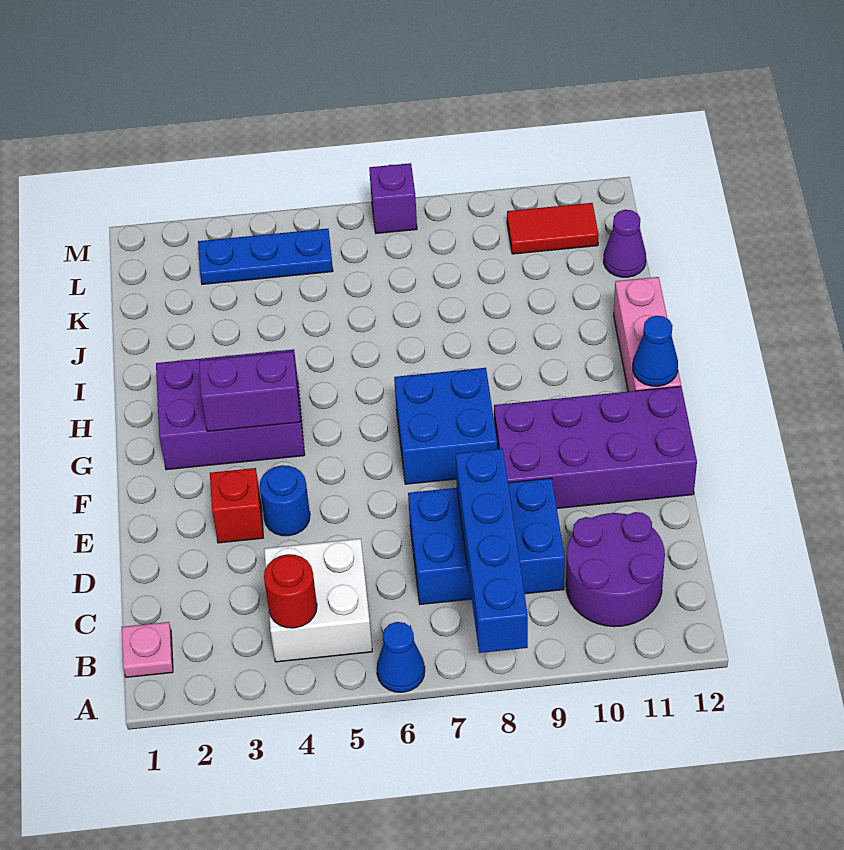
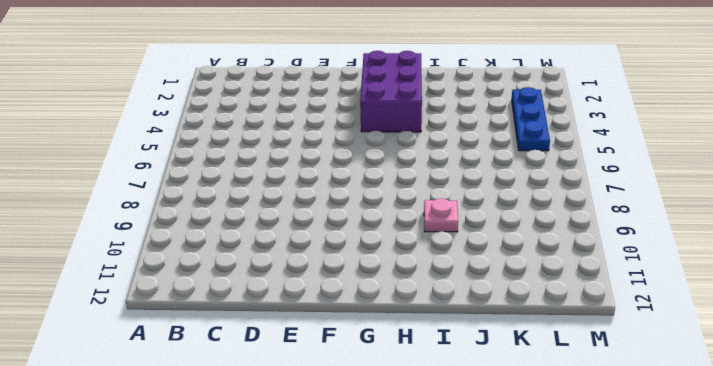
pink 1x1 plate [424,199,458,232] -> pink 1x1 plate moved to [122,622,173,677]
none -> blue 1x1 cone [377,622,425,692]
none -> white 2x2 brick [264,539,372,662]
none -> purple 2x2 round brick [566,512,665,627]

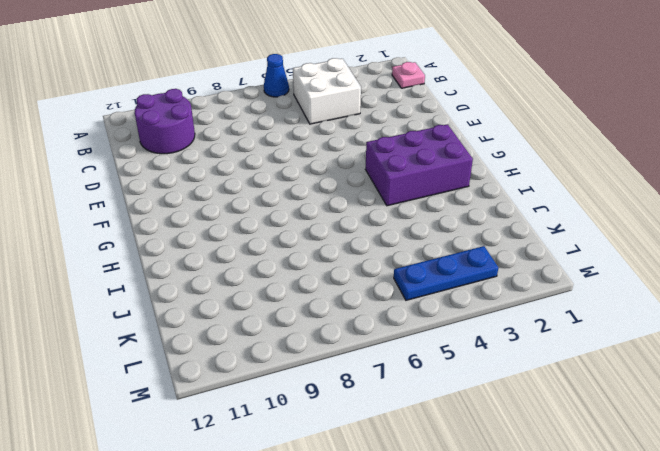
none -> blue 2x3 brick [408,478,565,604]
none -> red 1x1 brick [210,468,263,543]
none -> blue 1x1 round brick [260,465,310,536]

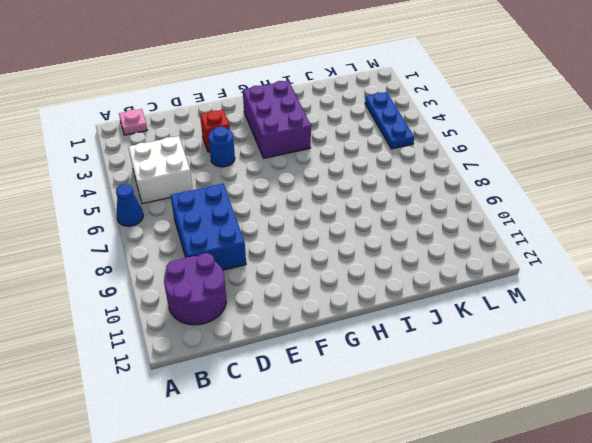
none -> purple 2x4 brick [494,386,697,508]
none -> blue 2x2 brick [394,368,497,484]
none -> pink 1x3 brick [614,277,681,392]

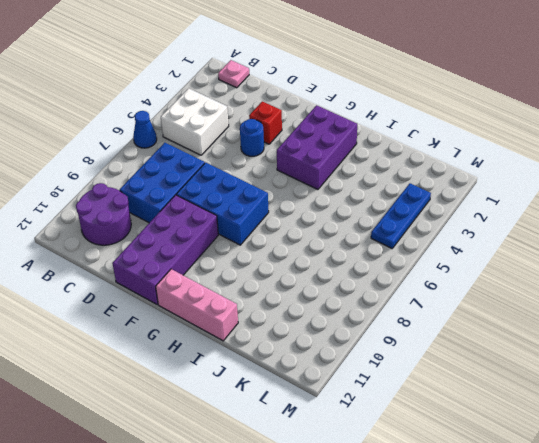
blue 2x3 brick [176,162,269,245] -> blue 2x2 brick [394,368,497,484]
none -> purple 1x1 cone [604,210,646,277]
none -> red 1x2 tile [507,203,599,254]
none -> purple 1x1 brick [369,163,417,234]

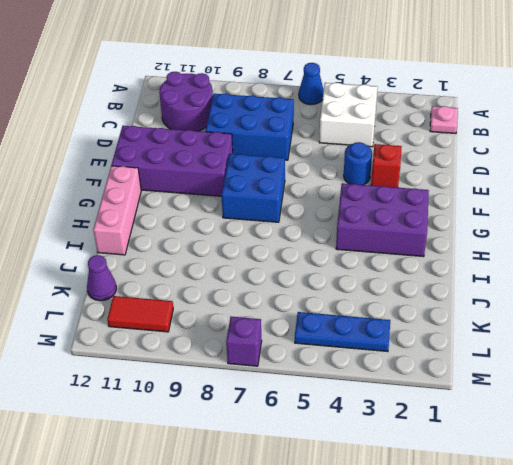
none -> blue 1x4 brick [456,449,528,653]
none -> red 1x1 round brick [264,554,317,628]
none -> purple 1x2 brick [199,351,301,431]

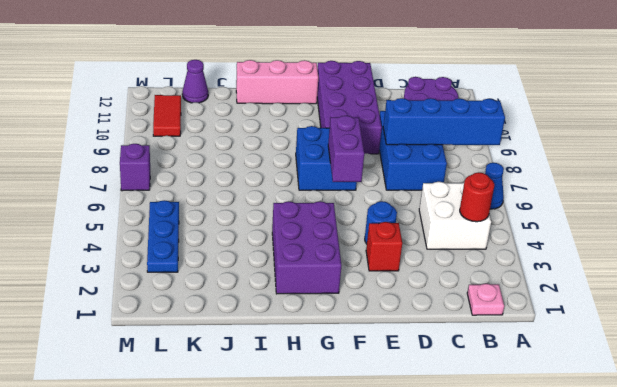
purple 1x2 brick [328,116,364,182] -> purple 1x2 brick moved to [199,351,301,431]
none -> blue 1x1 cone [633,316,678,386]

